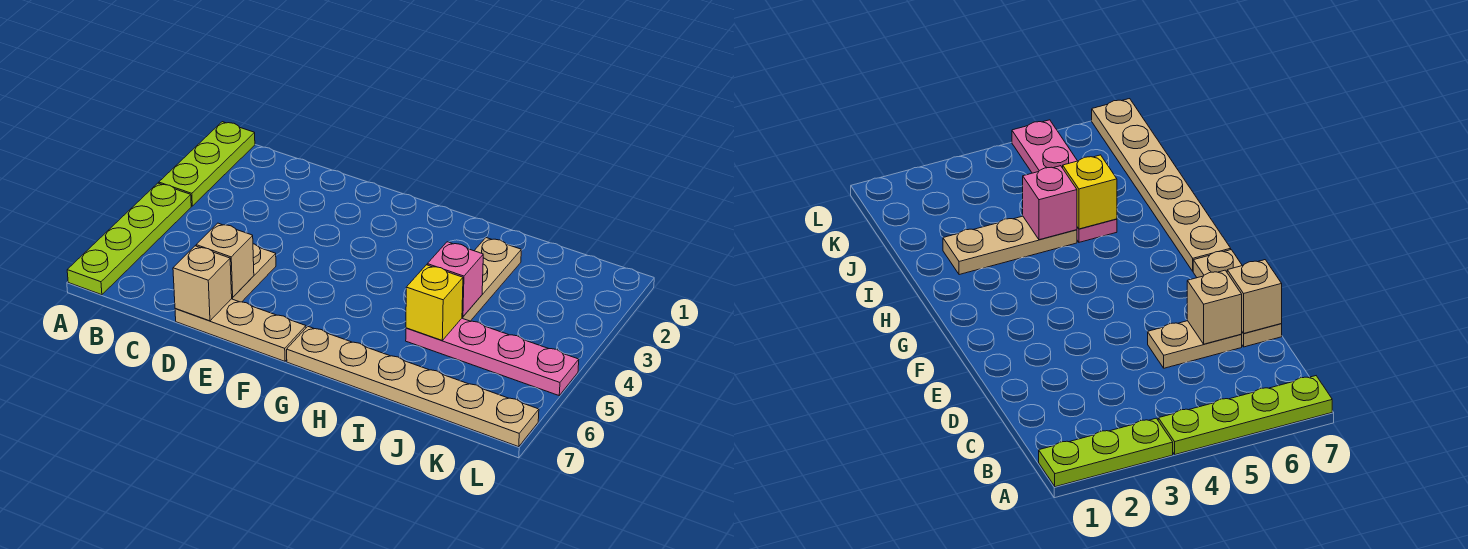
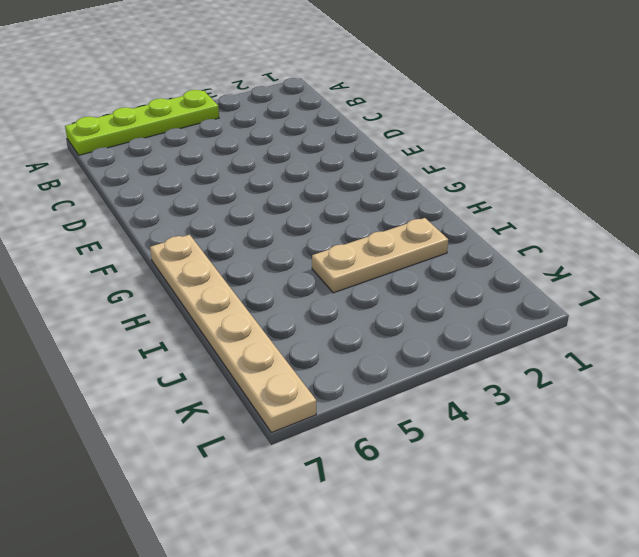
none -> lime 1x3 plate [159,122,255,206]
none -> tan 1x2 plate [232,244,276,302]

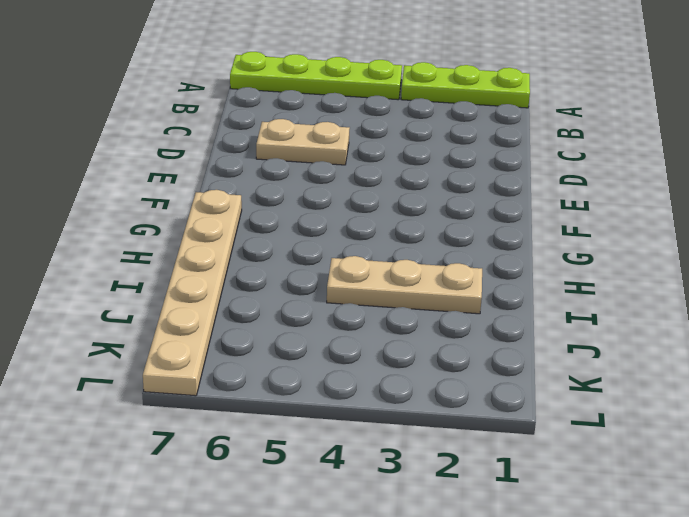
none -> tan 1x3 plate [175,299,306,361]
none -> pink 1x4 plate [406,318,579,395]

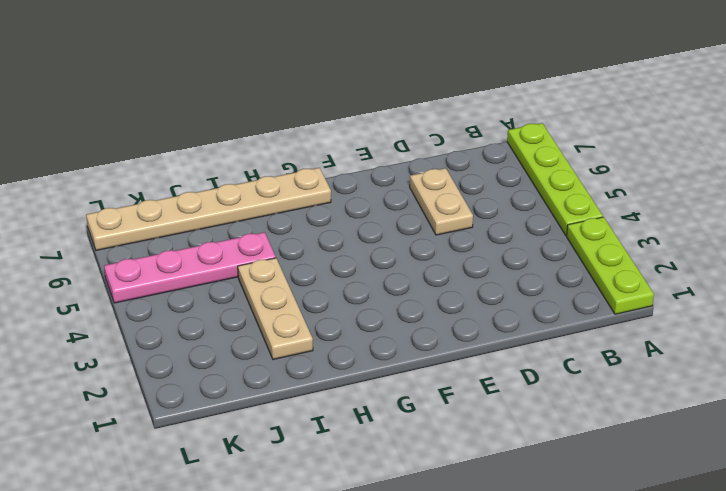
none -> tan 1x3 plate [175,299,306,361]
none -> tan 1x1 brick [196,223,254,297]

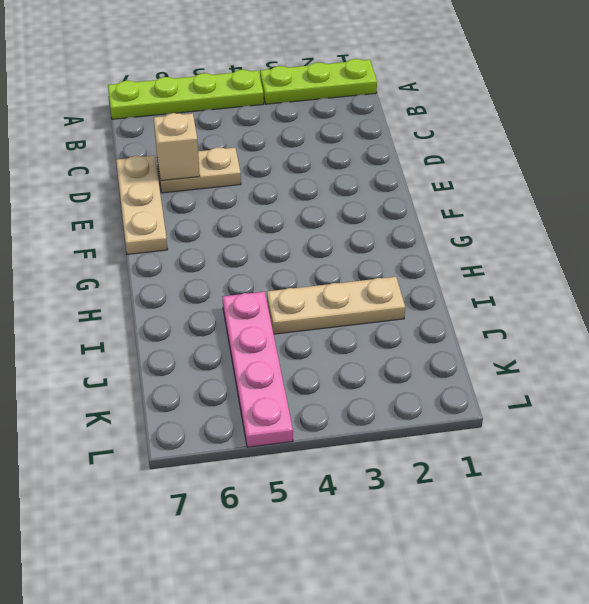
none -> tan 1x6 plate [287,326,539,447]
none -> tan 1x1 brick [173,246,232,321]

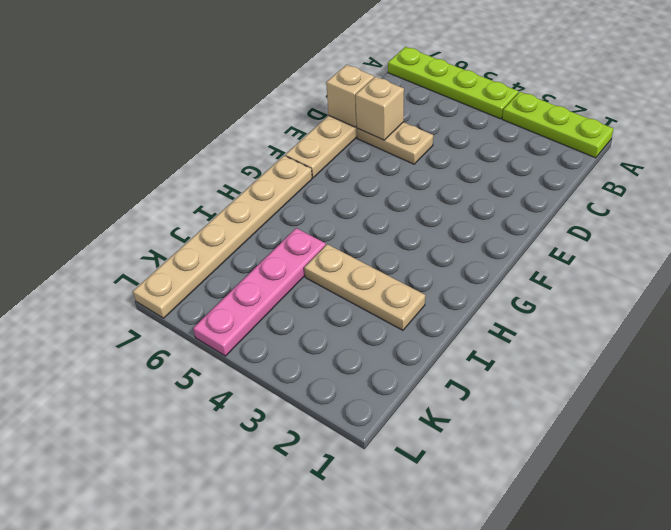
none -> pink 1x1 brick [427,242,483,317]
none -> yellow 1x1 brick [406,265,463,340]

